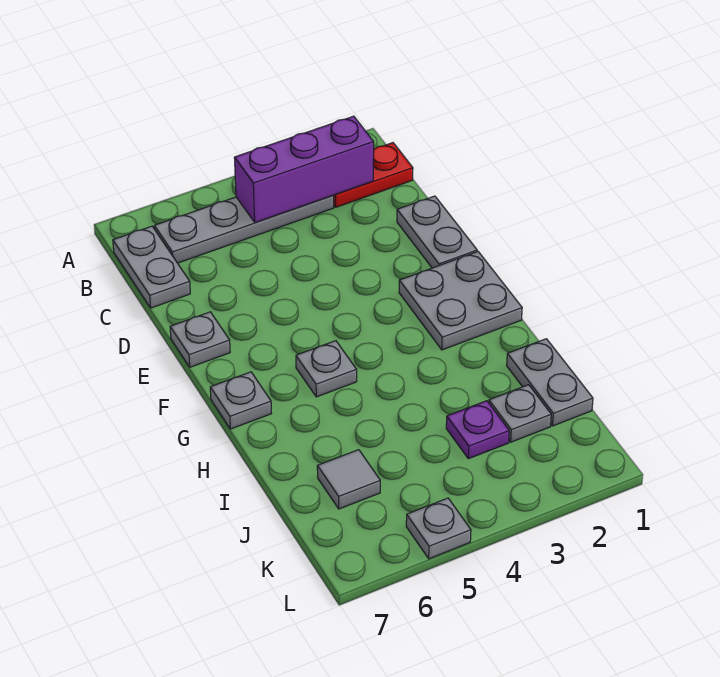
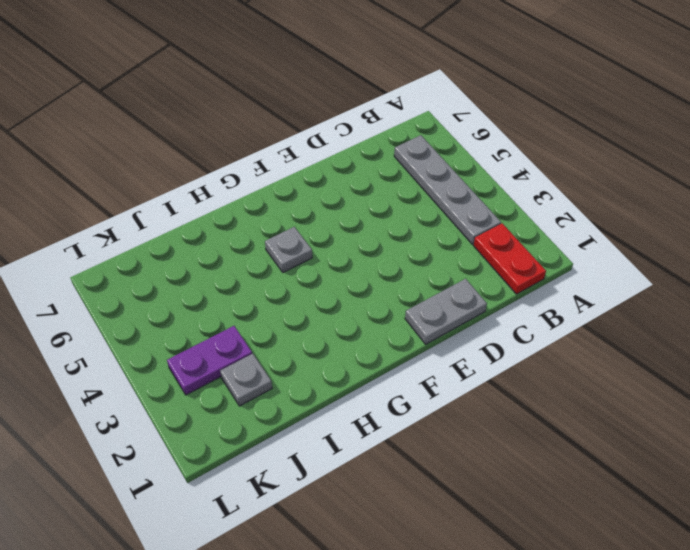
purple 1x2 plate [167,326,252,395] -> purple 1x1 plate [446,401,509,459]
none -> grey 1x2 plate [113,226,190,308]
none -> grey 1x1 plate [170,312,230,367]
none -> grey 2x2 plate [399,252,522,350]

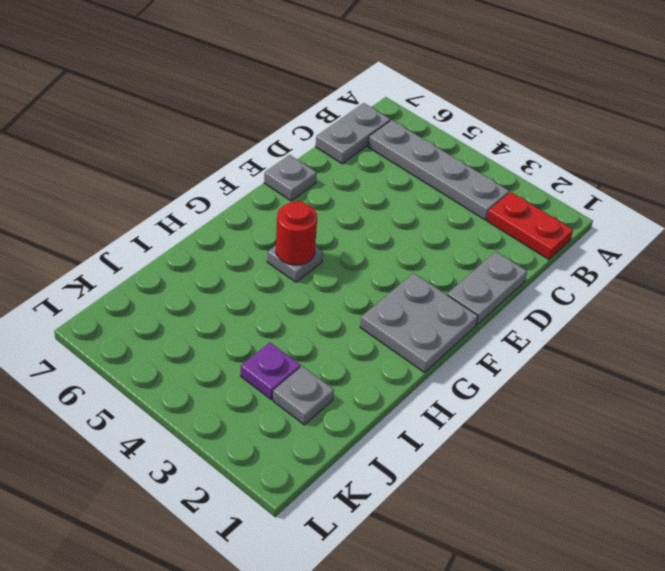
red 1x1 round brick [276,201,317,265] -> none
none -> grey 1x1 plate [210,372,271,429]
none -> grey 1x2 plate [507,339,593,426]
none -> grey 1x1 tile [317,450,380,509]

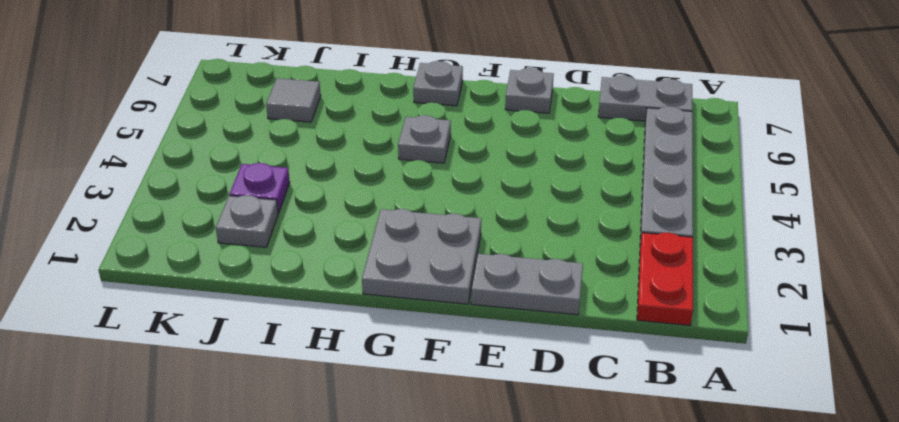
none -> grey 1x2 plate [507,339,593,426]
none -> grey 1x1 plate [406,498,471,559]
none -> purple 1x3 brick [234,116,374,222]

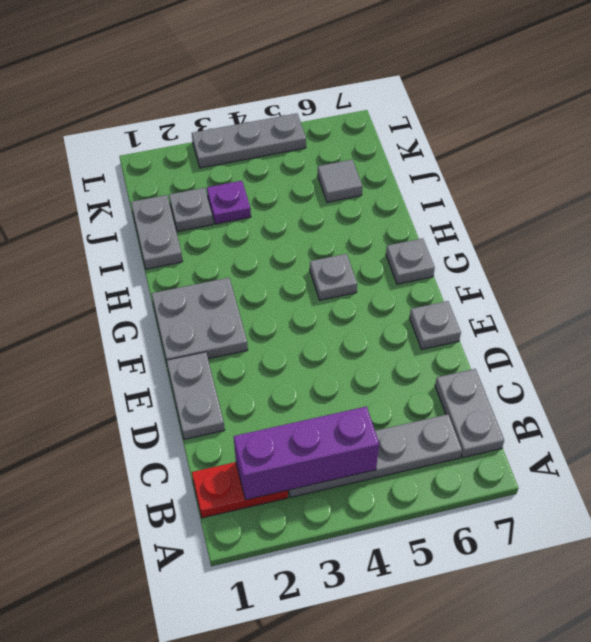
grey 1x3 plate [192,113,306,168] -> grey 1x1 plate [406,498,471,559]

